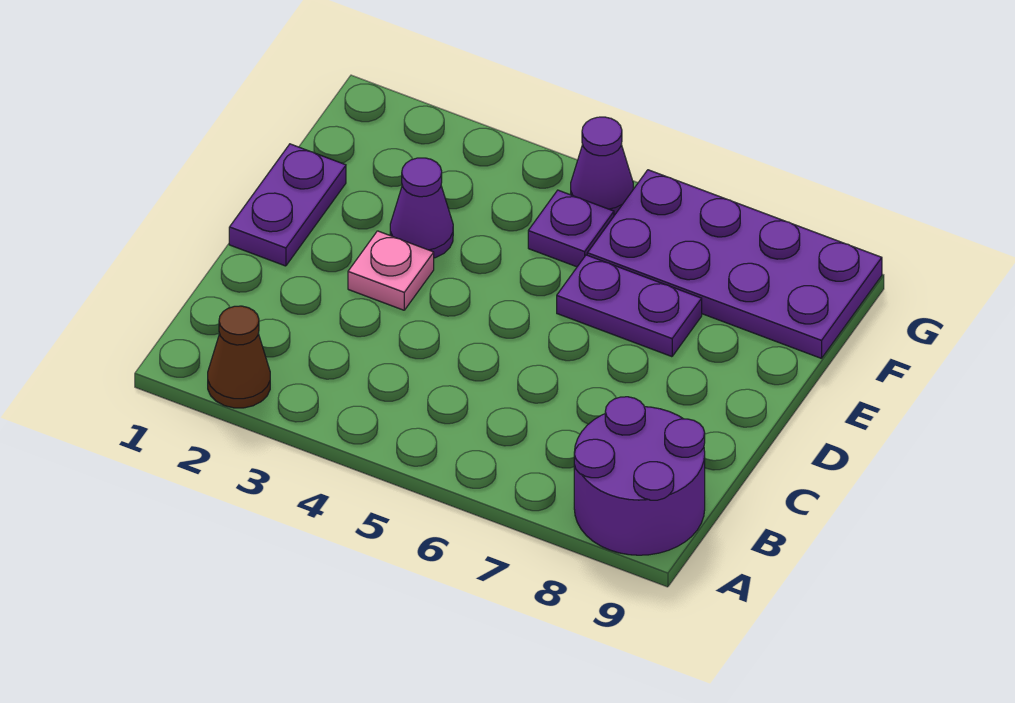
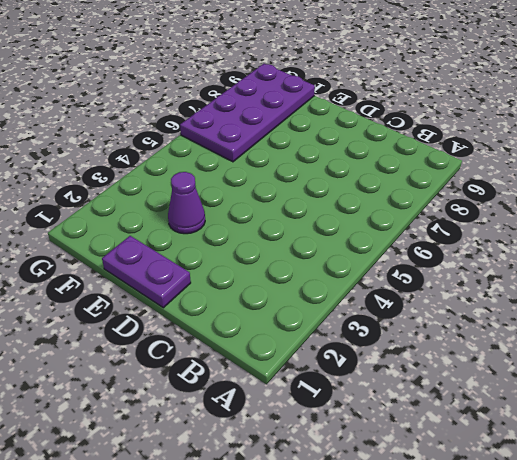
none -> brown 1x1 cone [208,306,270,408]
none -> purple 2x2 round brick [574,397,705,555]

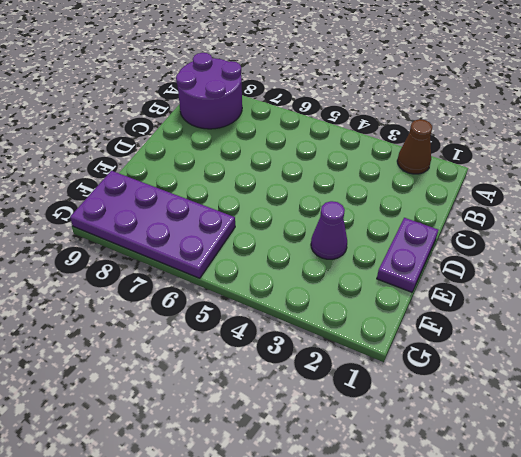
none -> pink 1x1 plate [348,231,434,310]
none -> purple 1x2 plate [557,255,702,357]

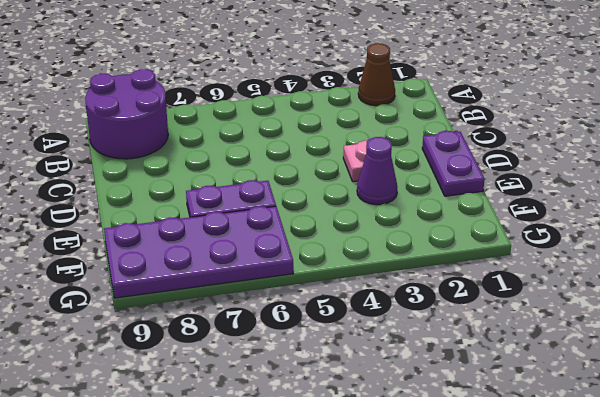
none -> purple 1x1 plate [528,190,614,267]
none -> purple 1x1 cone [571,117,633,215]

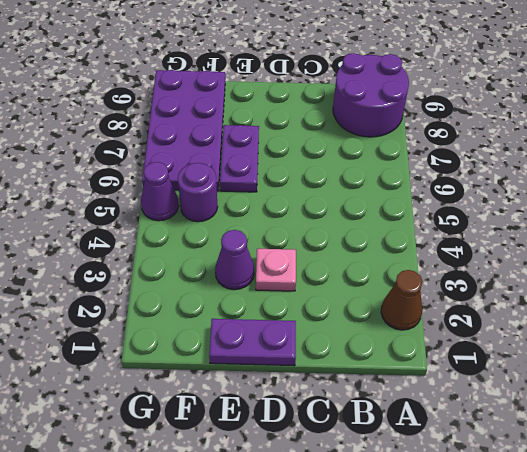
purple 1x1 round brick [178,163,218,222] -> purple 1x1 plate [528,190,614,267]

